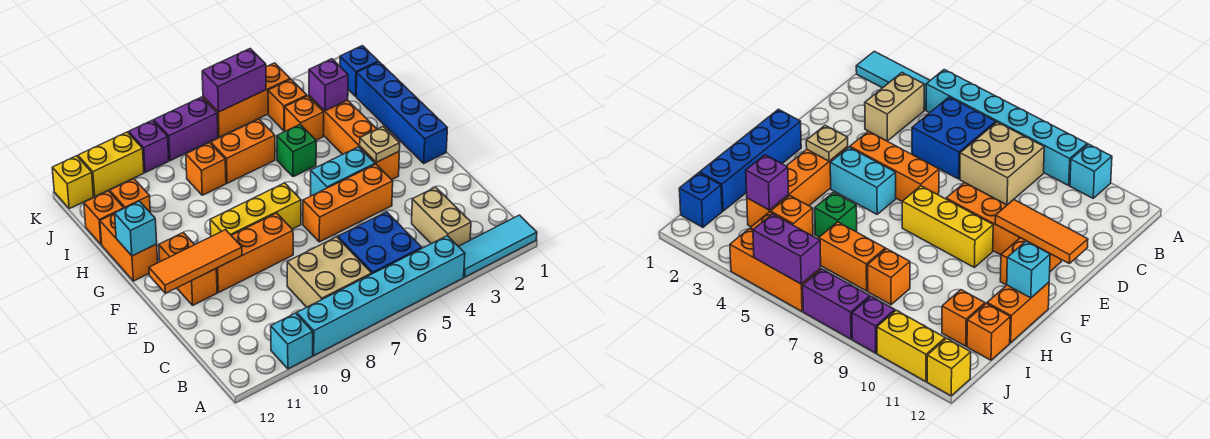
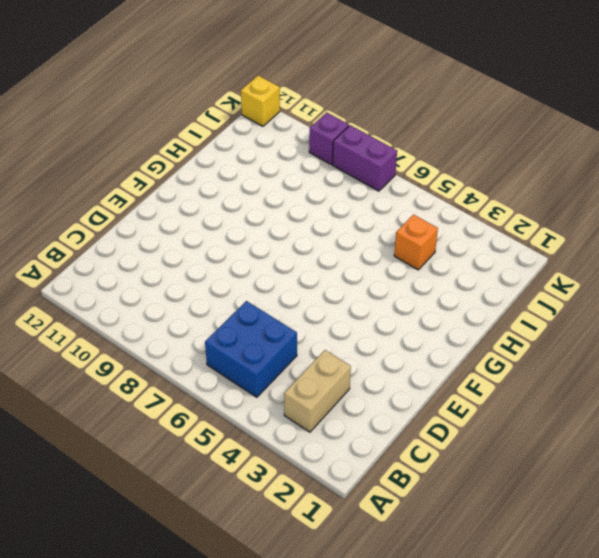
none -> cyan 1x3 tile [458,215,537,277]
none -> cyan 1x6 brick [297,236,465,355]
none -> cyan 1x1 brick [271,313,313,369]
none -> tan 2x2 brick [287,237,372,307]

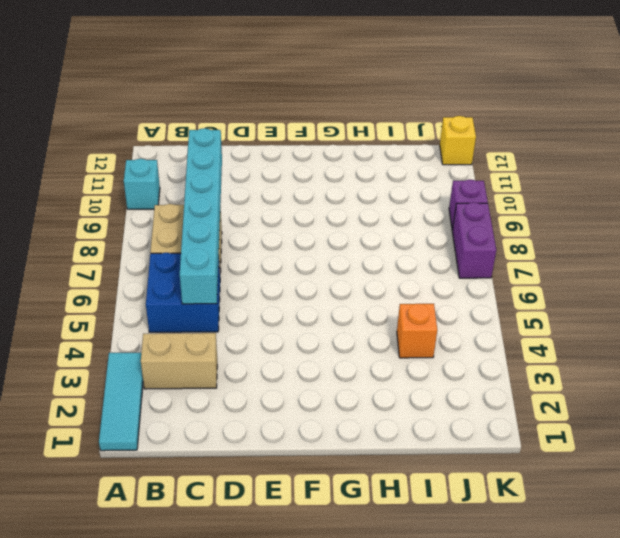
cyan 1x6 brick [180,128,222,304] -> cyan 1x6 brick moved to [297,236,465,355]
none -> orange 1x3 brick [303,164,393,242]
none -> orange 1x3 brick [216,213,293,293]
none -> orange 1x2 brick [159,233,217,305]
none -> blue 1x4 brick [356,62,447,163]

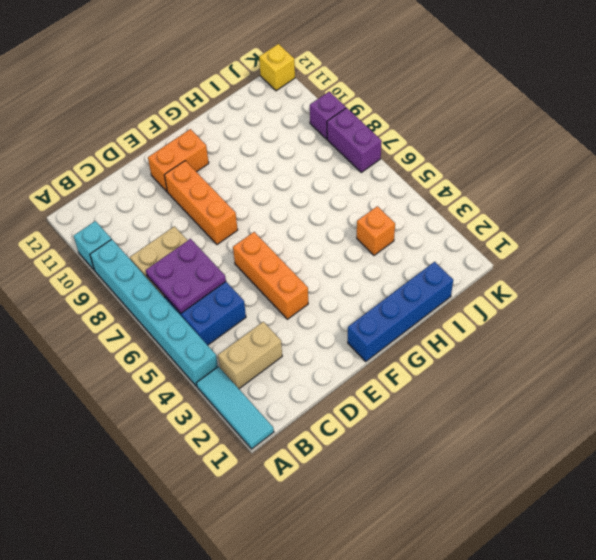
purple 2x2 plate [146,239,226,313] -> none
none -> orange 1x4 brick [309,96,399,180]
none -> cyan 1x2 brick [311,147,375,196]
none -> yellow 1x3 brick [210,183,301,237]
none -> orange 1x2 brick [100,214,158,281]

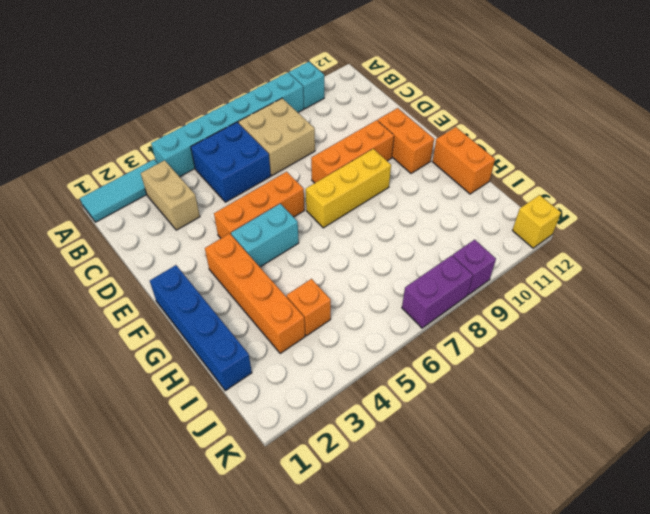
none -> green 1x1 brick [277,125,316,177]
none -> orange 1x2 brick [211,119,275,183]
none -> orange 1x1 brick [186,143,226,195]
none -> orange 1x1 brick [110,179,150,212]

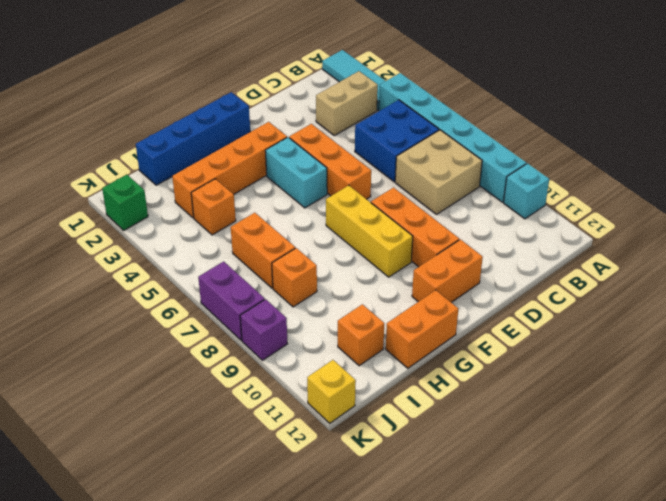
green 1x1 brick [102,175,148,230] -> green 1x1 brick moved to [277,125,316,177]
none -> orange 1x1 brick [84,191,124,244]
none -> blue 1x1 brick [340,46,378,97]
none -> orange 1x1 brick [268,79,307,131]
none -> orange 1x3 brick [203,63,290,137]

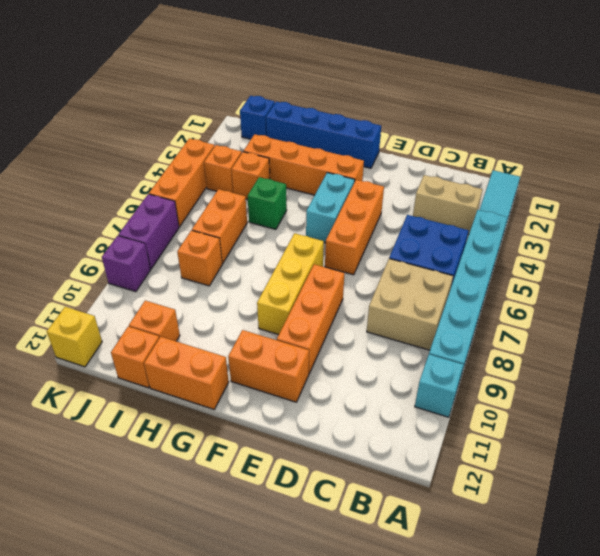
none -> yellow 1x2 brick [78,132,144,196]
none -> orange 1x3 tile [149,230,242,293]
none -> tan 1x1 plate [360,127,400,162]
none -> cyan 1x1 brick [115,201,157,256]

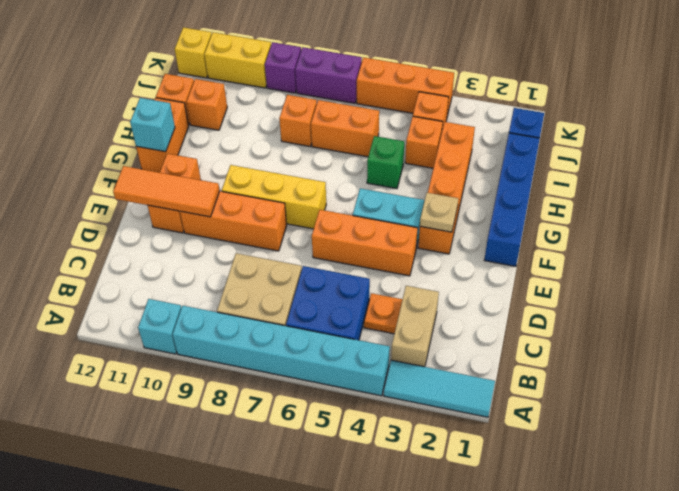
orange 1x1 plate [364,293,402,334] -> none
none -> purple 1x1 brick [309,59,348,111]
none -> purple 1x2 brick [202,49,266,112]

